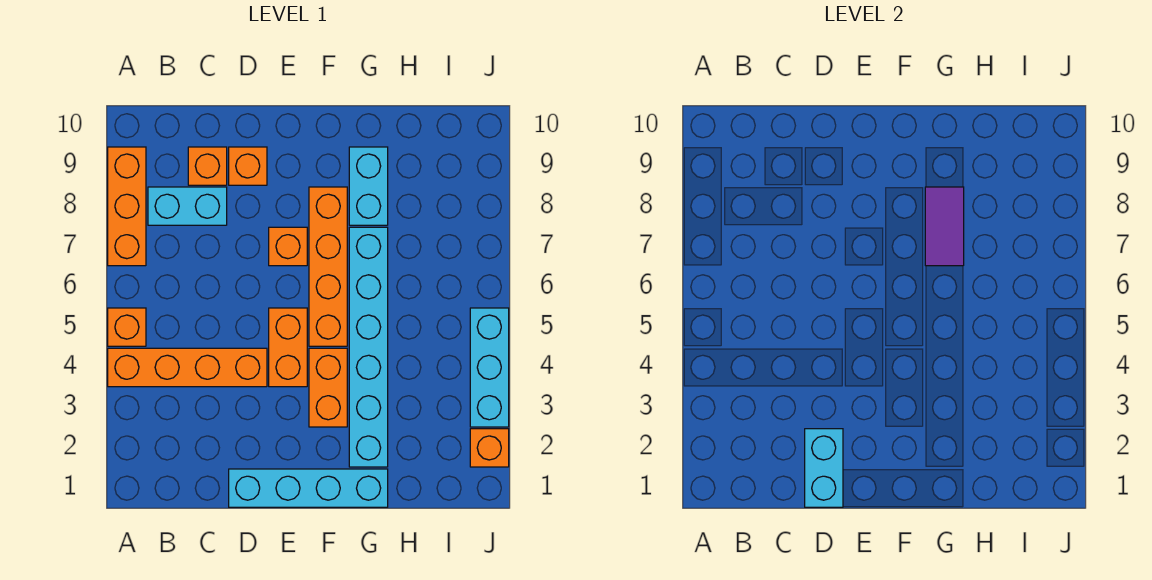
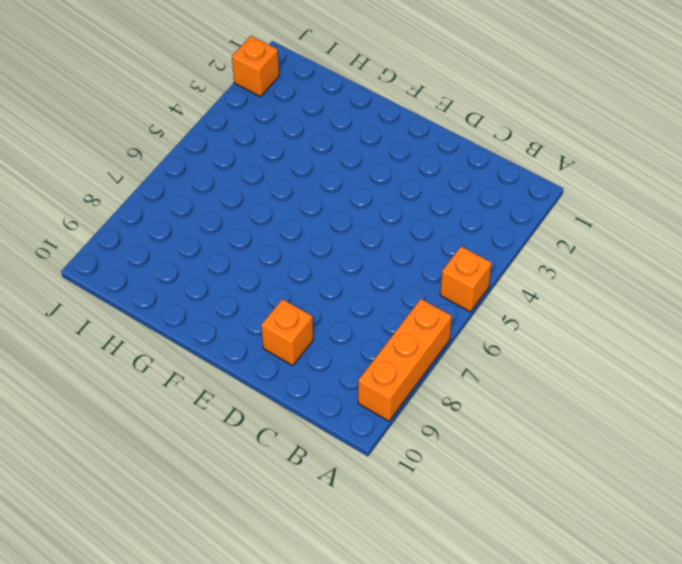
none -> orange 1x4 brick [108,348,267,387]
none -> cyan 1x2 brick [148,187,227,225]
none -> orange 1x1 brick [188,147,227,185]

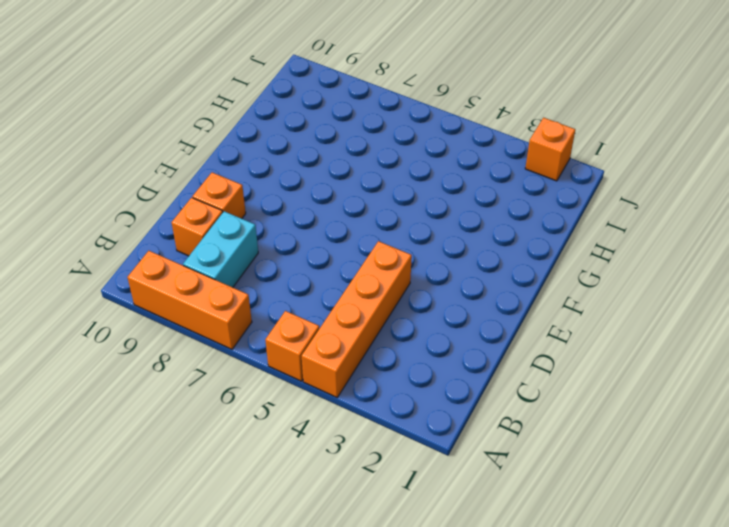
none -> cyan 1x4 brick [229,469,388,507]
none -> orange 1x2 brick [269,308,307,387]
none -> orange 1x1 brick [269,227,307,266]

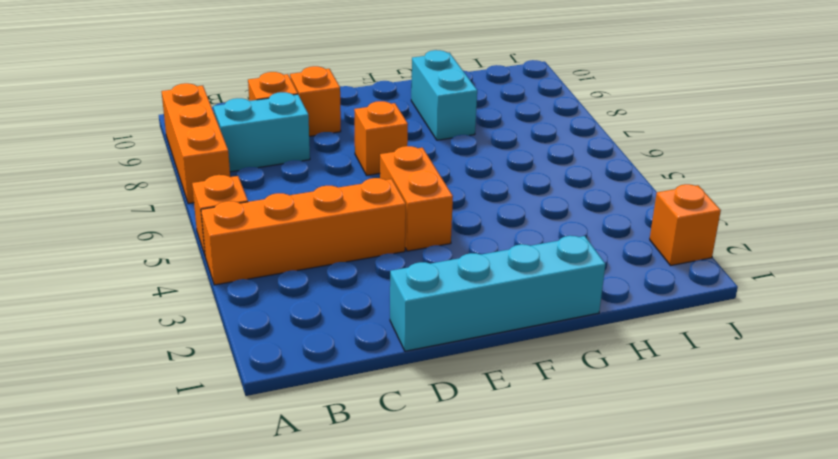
none -> orange 1x2 brick [309,348,347,427]
none -> orange 1x4 brick [309,187,347,346]
none -> cyan 1x6 brick [349,227,388,467]

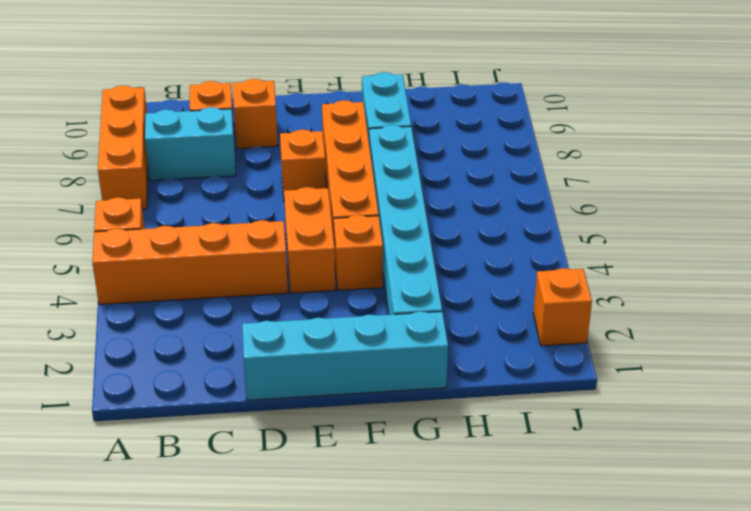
orange 1x1 brick [334,215,383,290] -> orange 1x2 brick [309,348,347,427]
none -> cyan 1x3 brick [470,308,509,427]
none -> cyan 1x2 brick [805,429,843,507]
none -> purple 1x2 tile [925,187,964,266]

